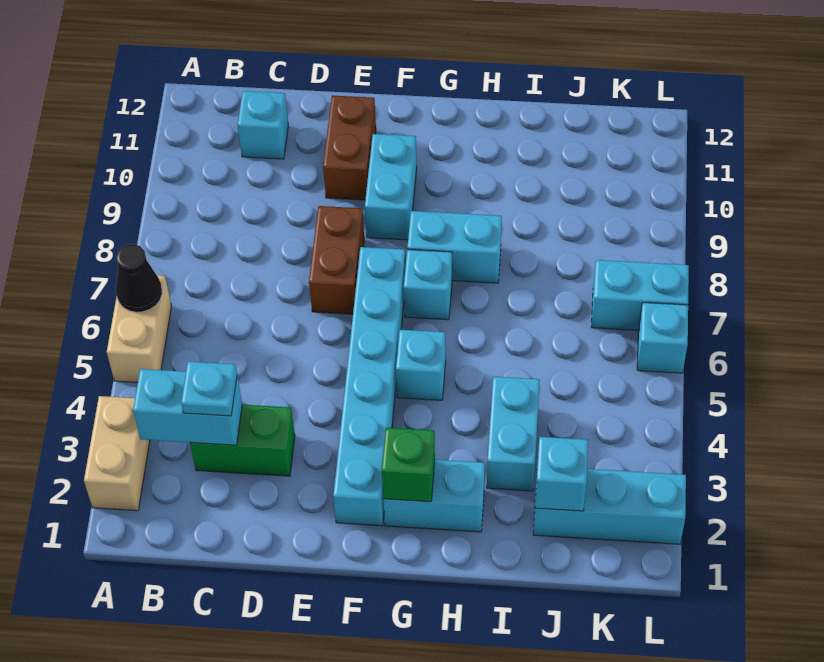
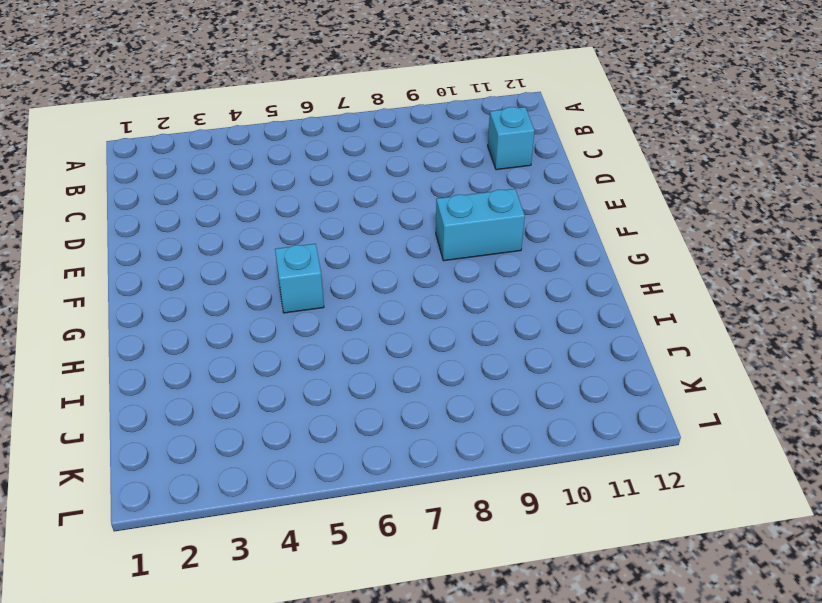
none -> tan 1x2 brick [84,396,150,511]
none -> tan 1x2 brick [107,275,171,383]
none -> green 1x2 brick [190,405,295,476]

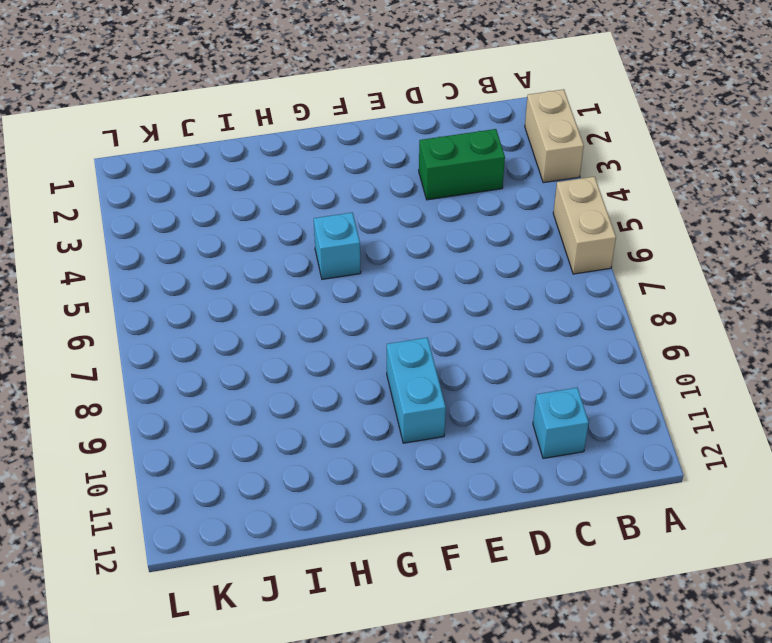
none -> brown 1x2 brick [309,206,364,314]
none -> brown 1x2 brick [323,95,376,200]
none -> cyan 1x6 brick [333,247,406,526]

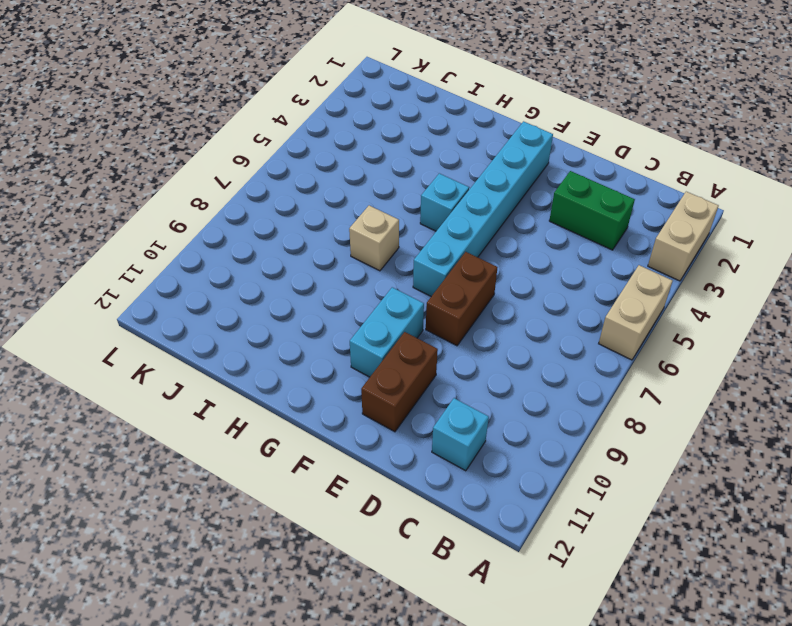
tan 1x1 brick [349,205,399,271] -> none
none -> cyan 1x2 brick [384,460,485,532]
none -> cyan 1x1 brick [404,250,452,320]
none -> cyan 1x2 brick [407,211,502,283]

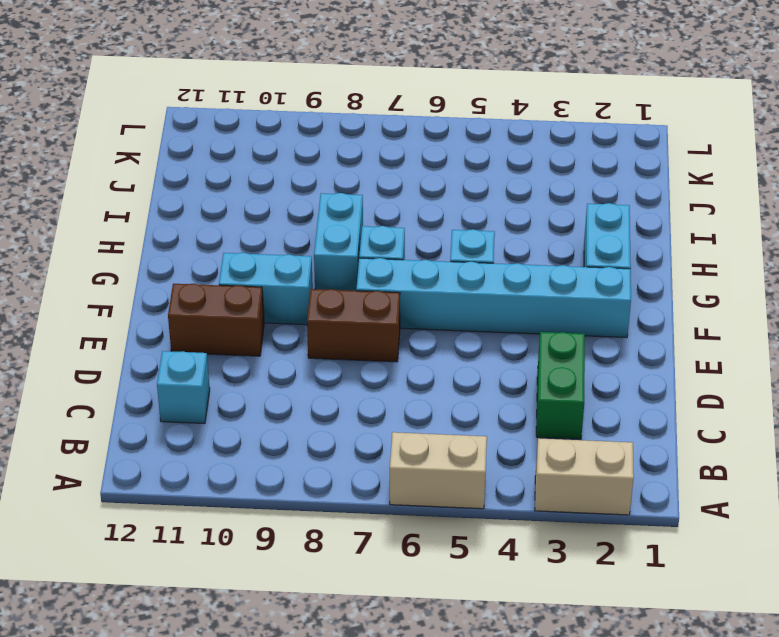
none -> cyan 1x2 brick [487,377,540,491]
none -> cyan 1x3 brick [533,469,686,544]
none -> cyan 1x2 brick [592,260,689,330]

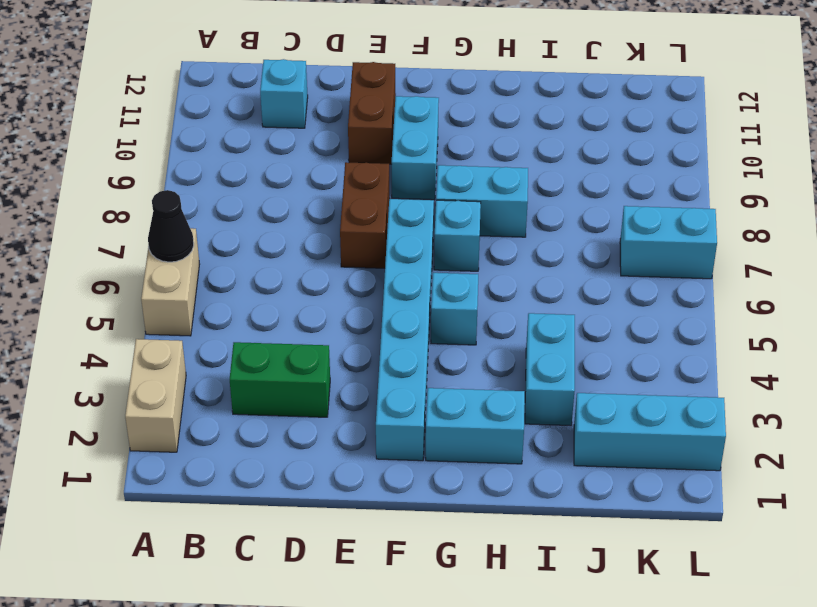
none -> cyan 1x1 brick [637,303,688,373]
none -> cyan 1x2 brick [133,369,242,445]
none -> green 1x1 brick [382,428,435,502]

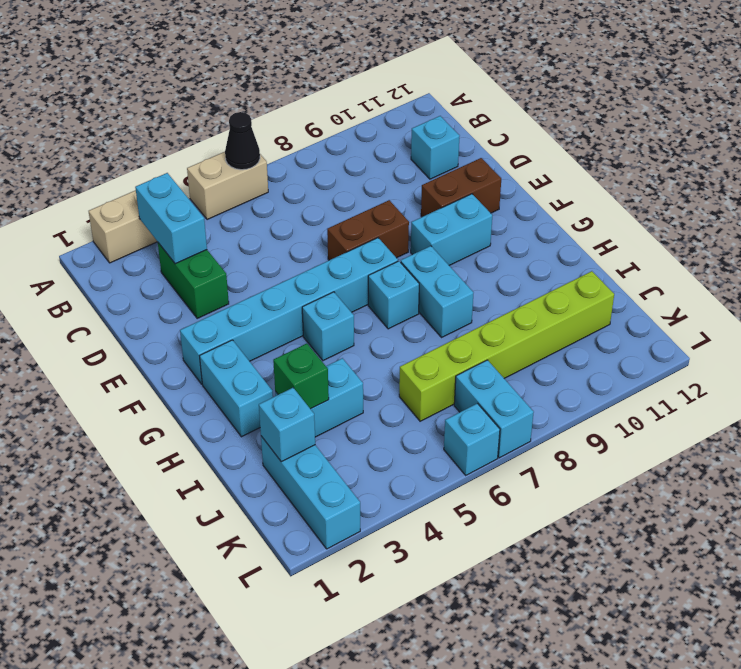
green 1x1 brick [273,344,329,409] -> green 1x1 brick moved to [382,428,435,502]
lime 1x6 brick [399,271,614,421] -> none
none -> cyan 1x1 plate [181,362,237,416]

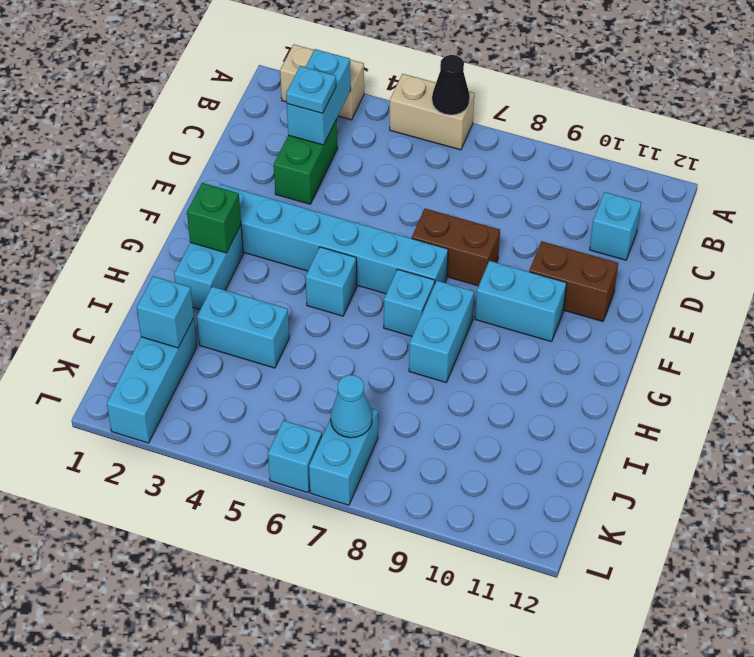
cyan 1x1 cone [331,375,372,438] -> none

